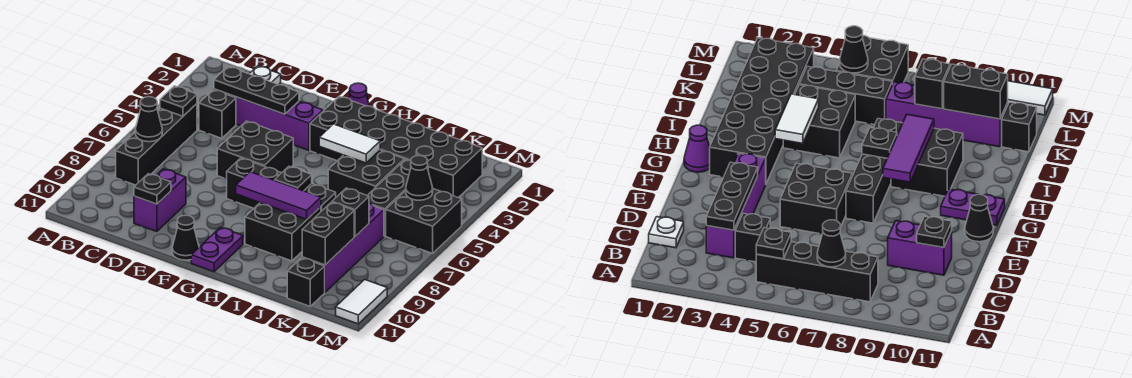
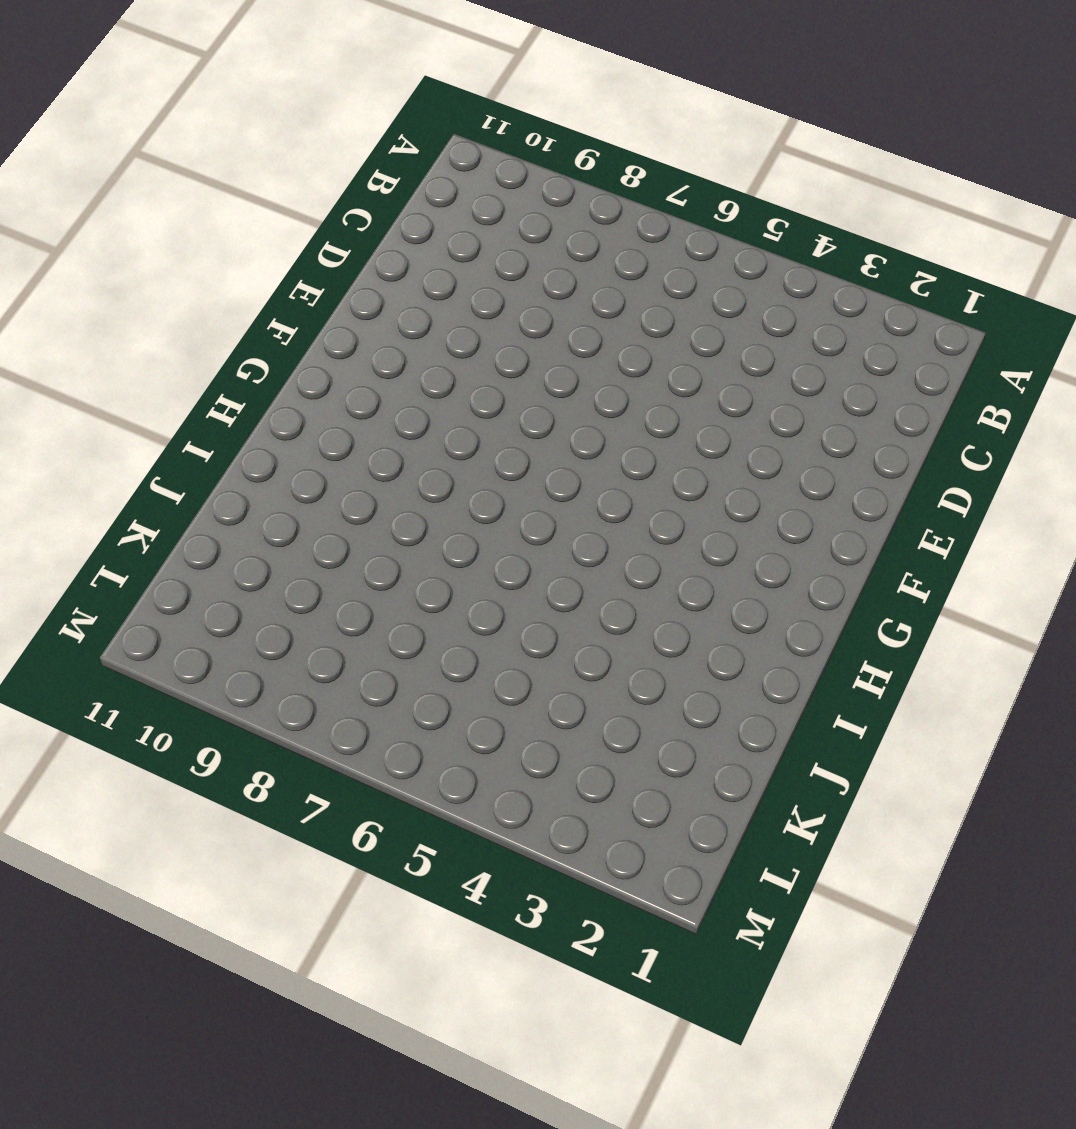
none -> black 1x4 brick [116,104,197,185]
none -> white 1x1 plate [249,66,281,85]
none -> purple 1x4 brick [214,89,323,150]

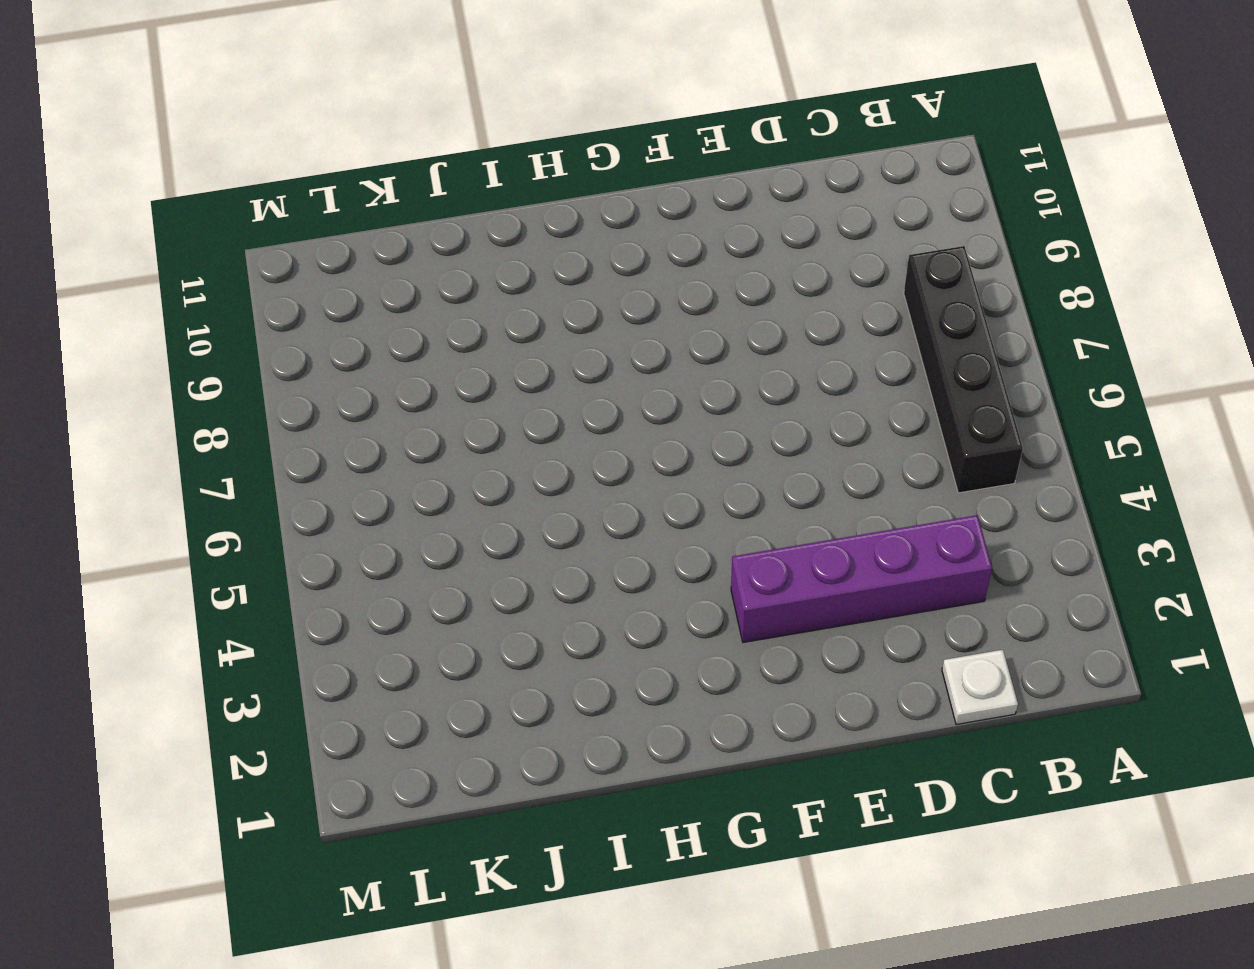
none -> black 1x1 brick [199,90,236,138]
none -> purple 1x2 brick [134,169,186,232]
none -> black 2x2 brick [217,121,293,179]

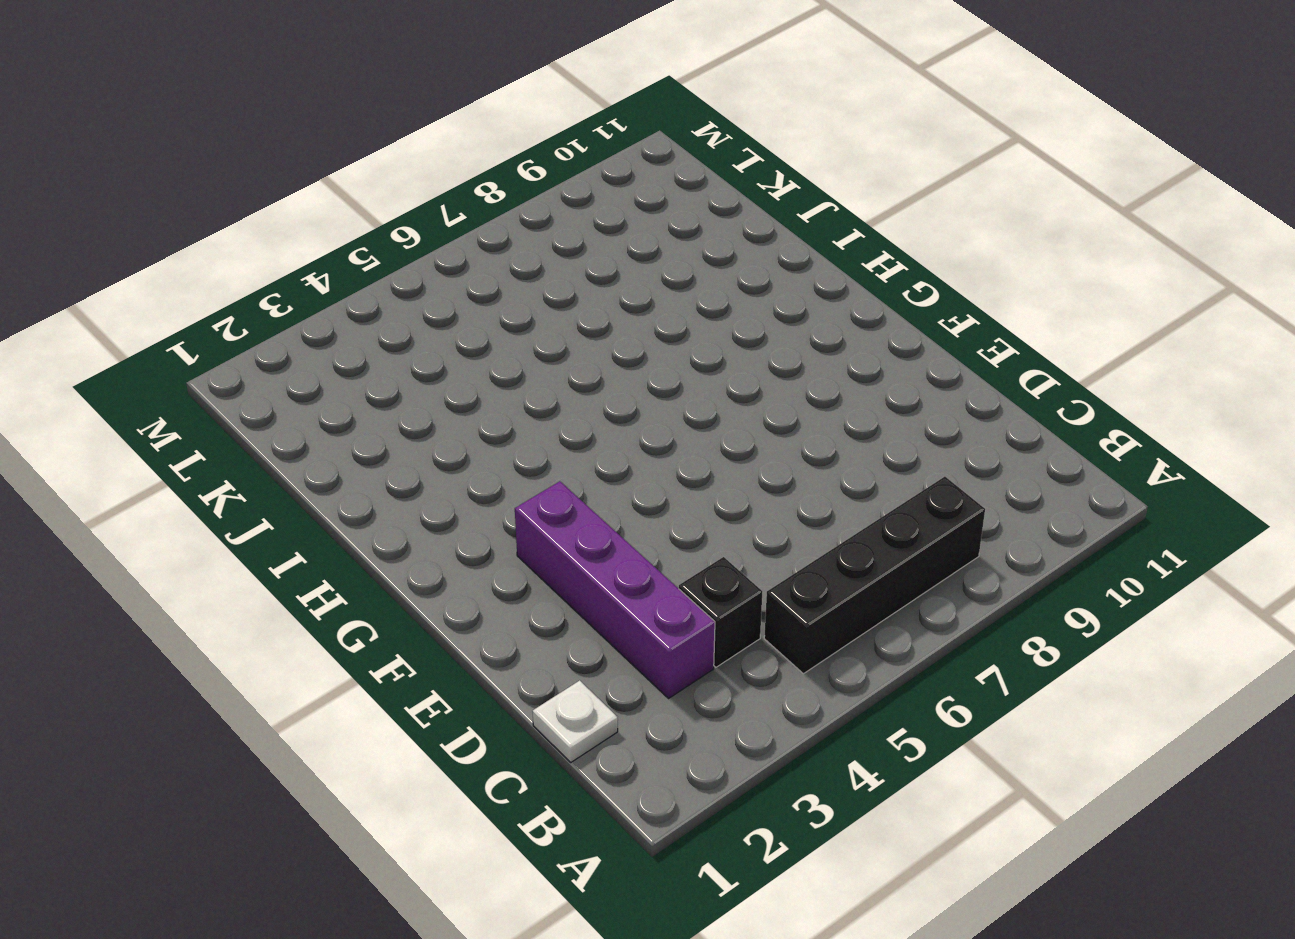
none -> purple 1x2 brick [134,169,186,232]
none -> black 2x2 brick [217,121,293,179]
none -> black 1x4 brick [227,158,336,211]

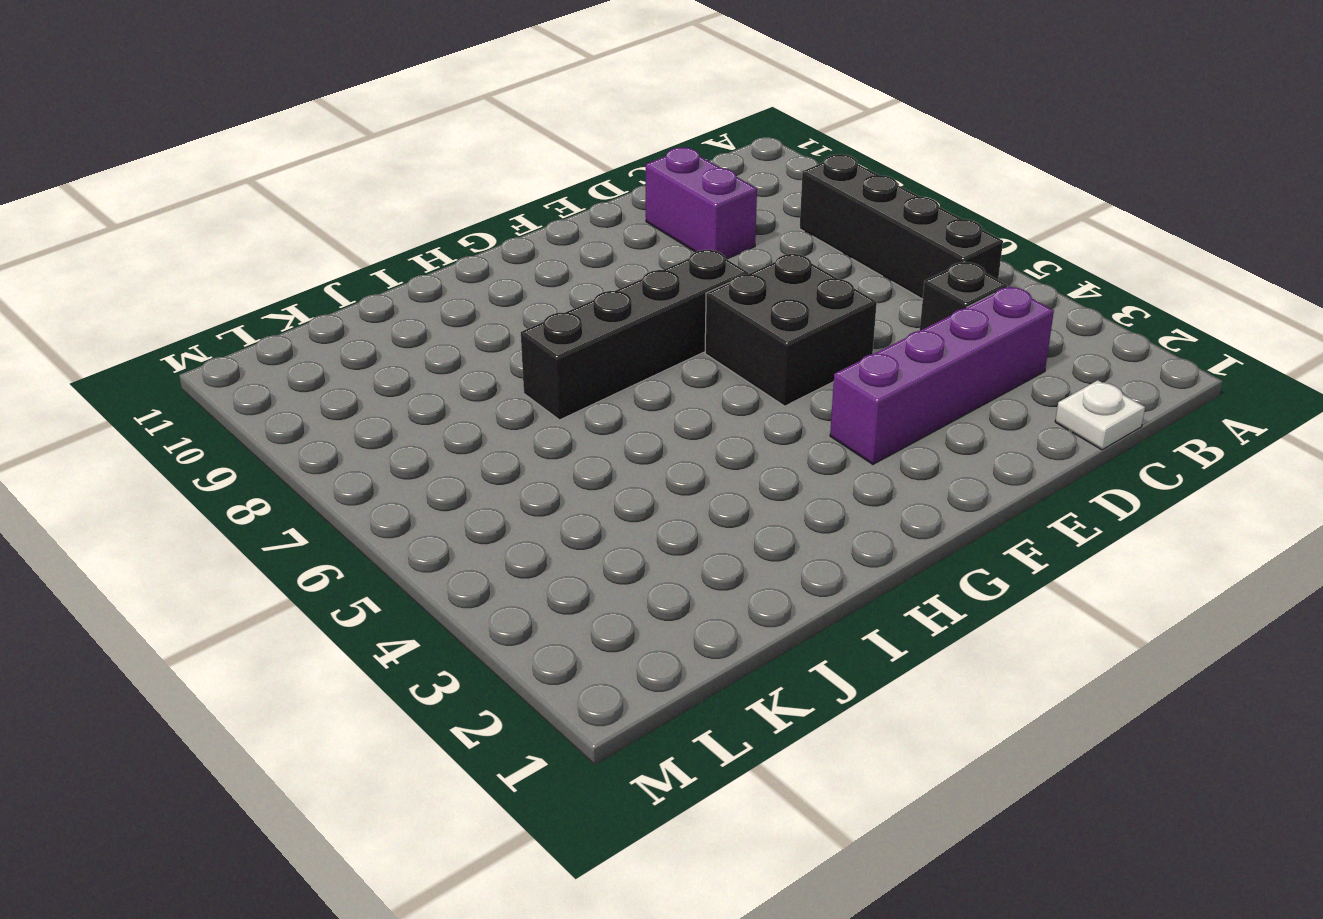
none -> black 1x1 cone [172,215,199,260]
none -> purple 1x1 cone [349,83,369,106]
none -> black 2x6 brick [310,96,482,198]

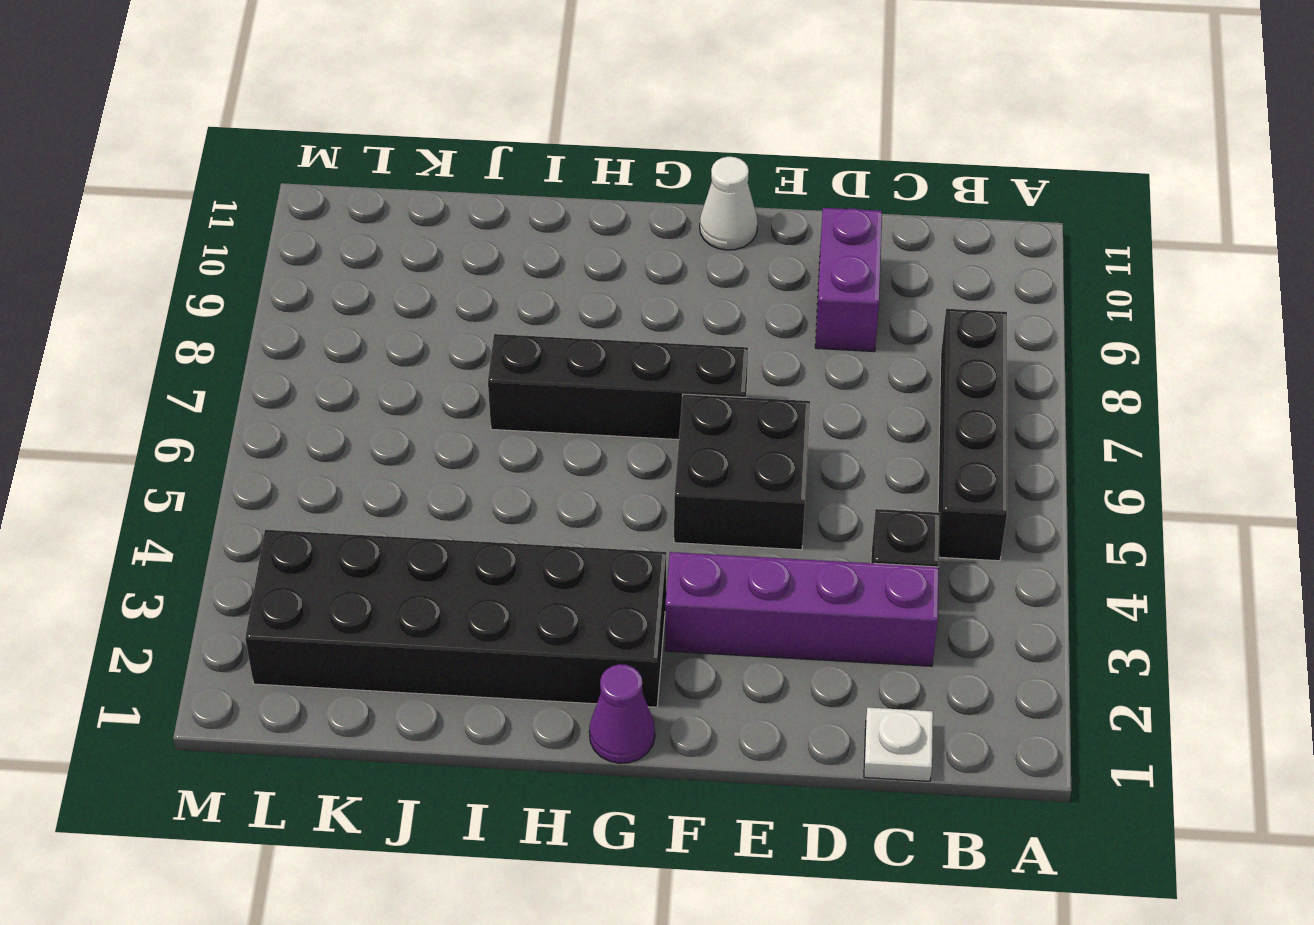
white 1x1 cone [700,157,758,250] -> black 1x1 cone [172,215,199,260]
none -> purple 1x2 plate [191,227,243,272]
none -> black 2x2 brick [245,203,321,261]
none -> black 2x2 brick [328,150,404,197]

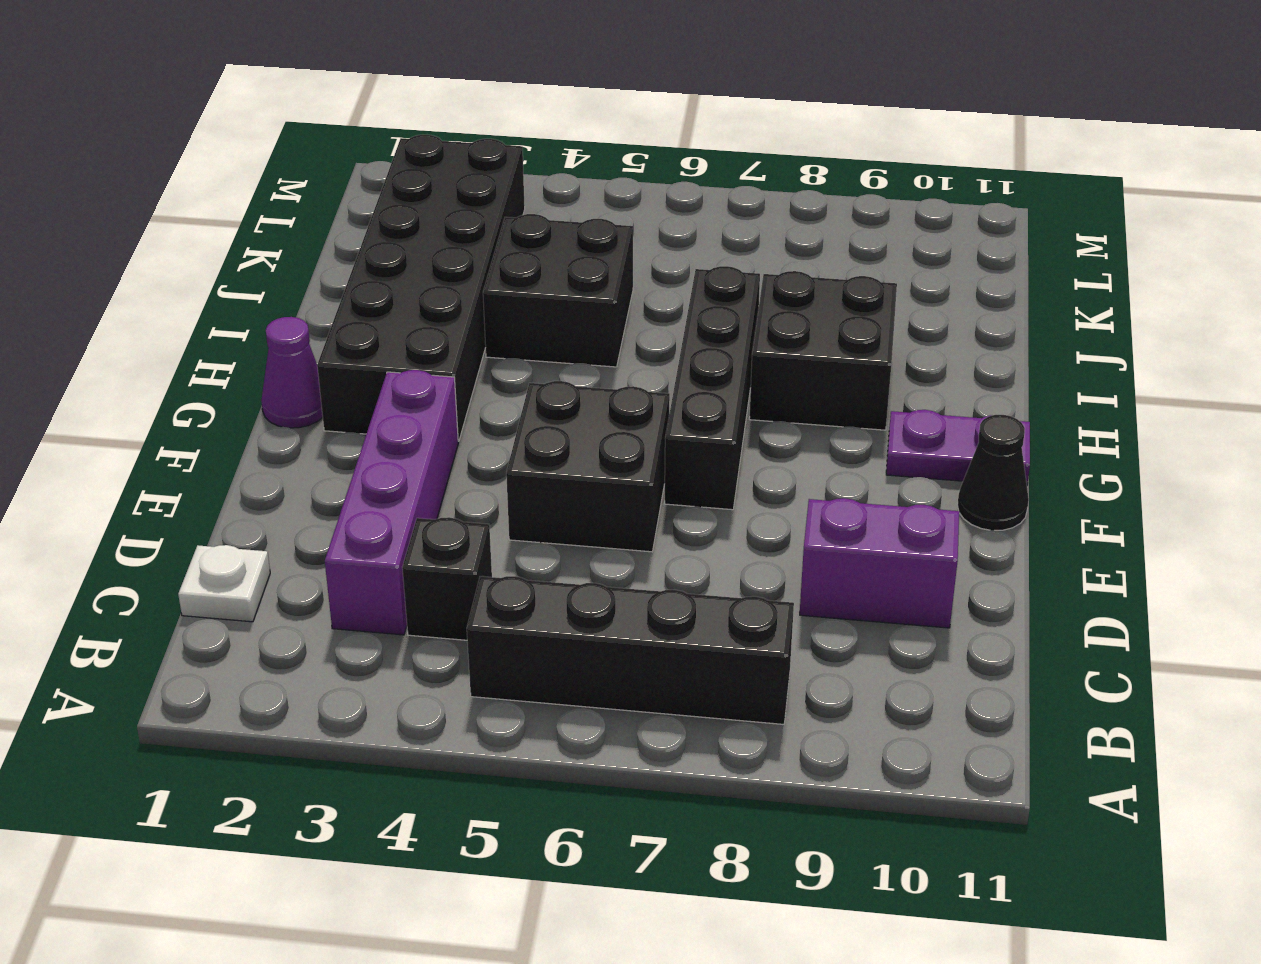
none -> black 1x3 brick [367,159,428,236]
none -> purple 1x4 brick [302,203,384,292]
none -> black 1x1 brick [287,258,325,306]

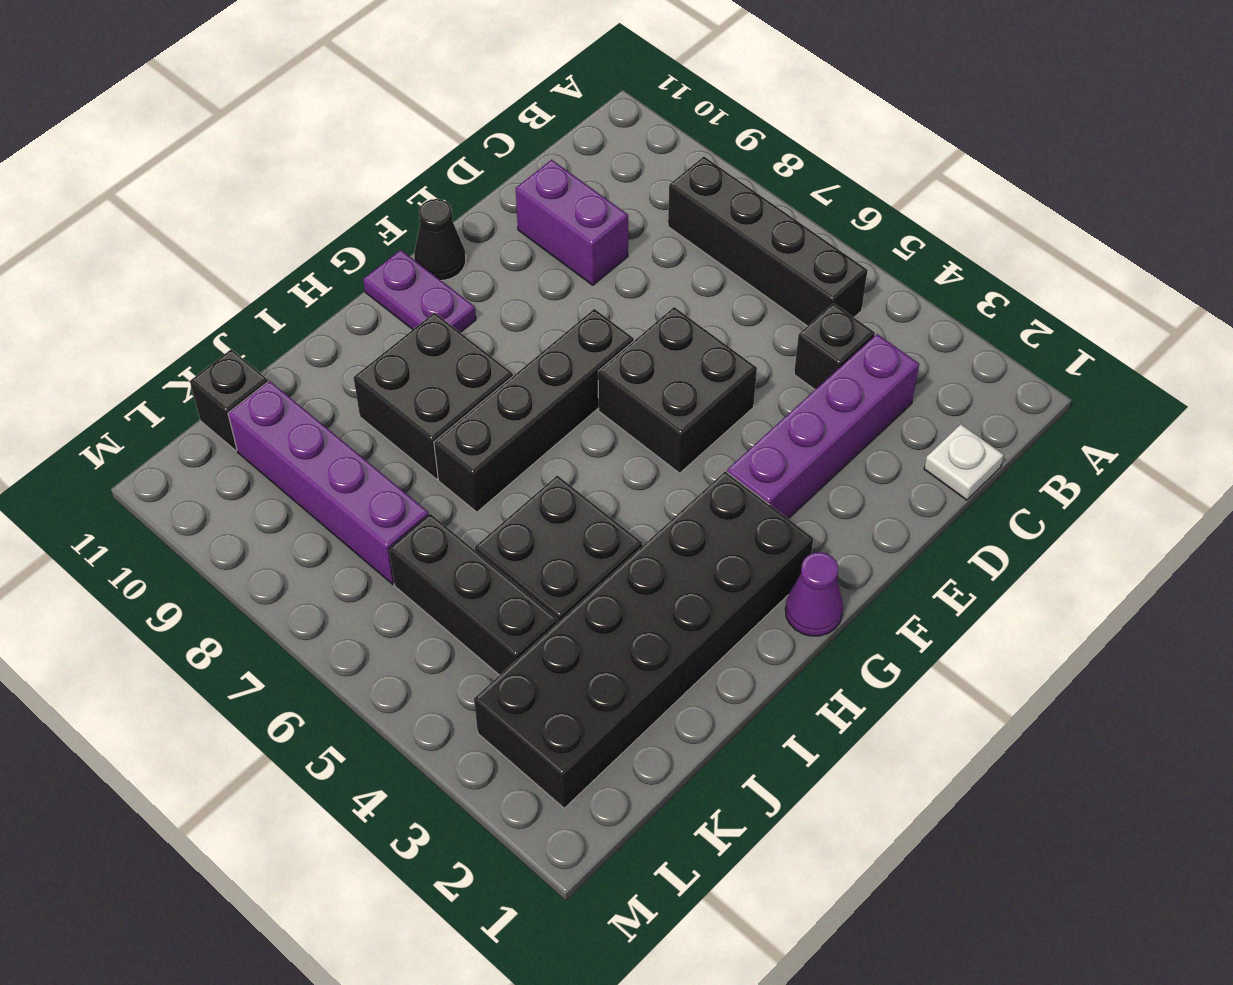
none -> black 2x2 brick [386,189,462,253]
none -> white 1x2 tile [336,280,387,324]
none -> black 1x1 plate [160,86,197,116]

